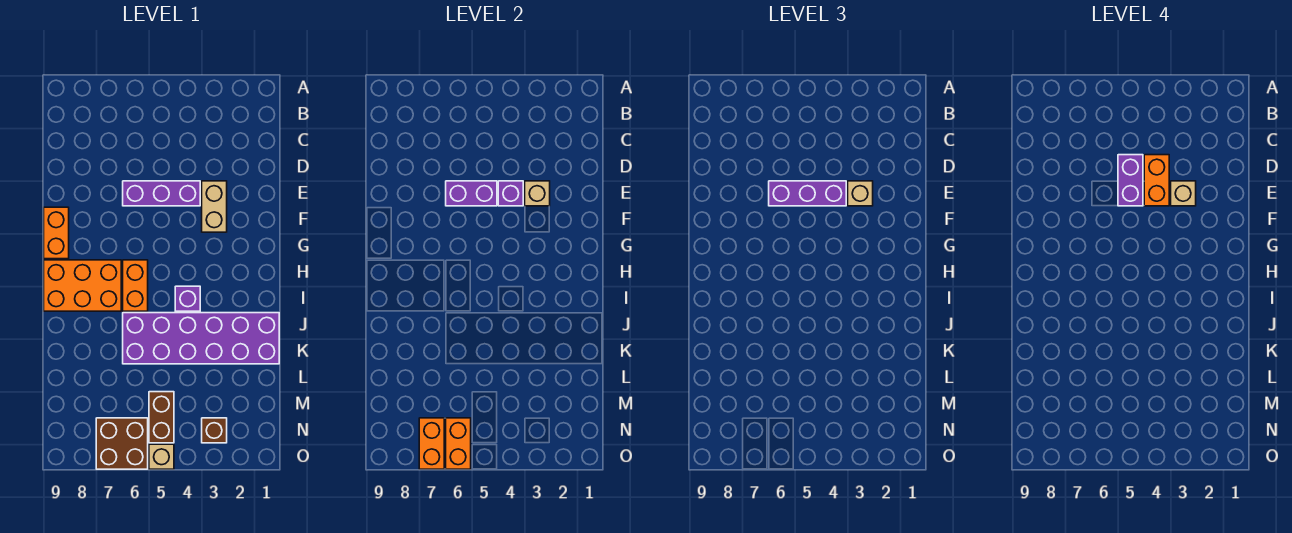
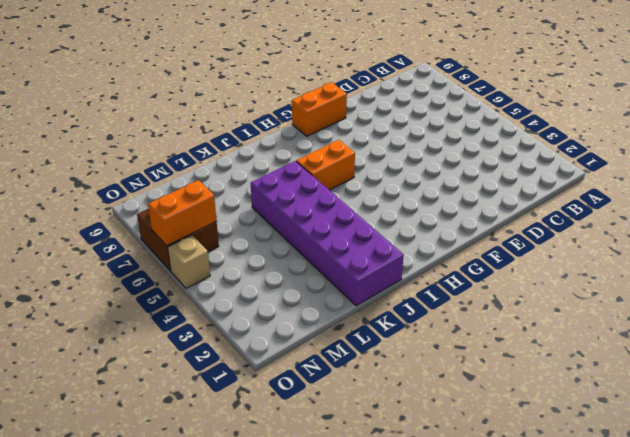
none -> tan 1x2 brick [202,181,227,232]
none -> purple 1x3 brick [123,181,200,206]
none -> orange 2x3 brick [44,260,121,311]

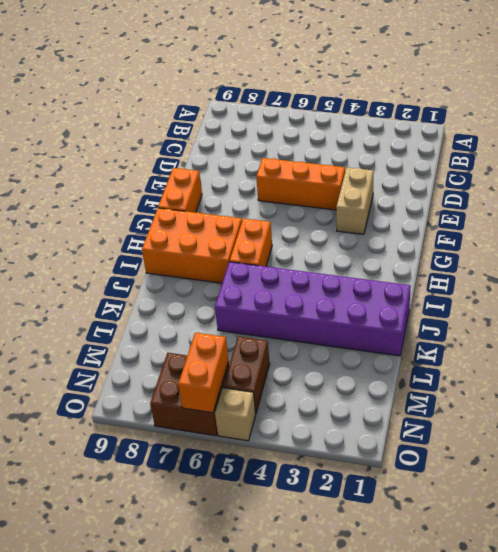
orange 1x3 brick [256,158,345,210] -> purple 1x3 brick [123,181,200,206]
none -> purple 1x1 brick [175,286,200,311]
none -> brown 1x1 brick [202,418,227,443]
none -> tan 1x1 brick [525,181,550,206]

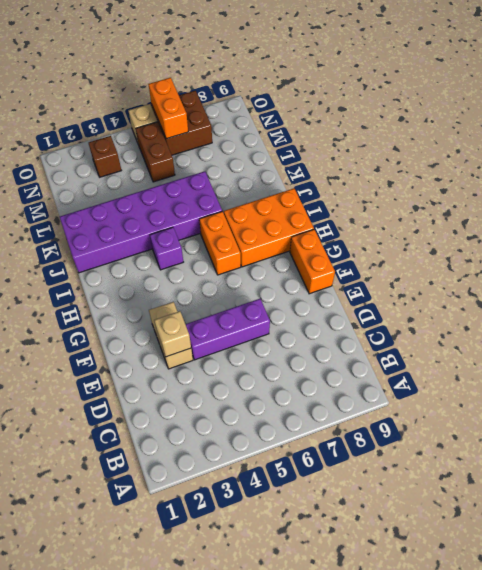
none -> purple 1x1 brick [498,181,523,206]
none -> purple 1x2 brick [446,181,497,206]
none -> orange 1x2 brick [419,418,444,469]

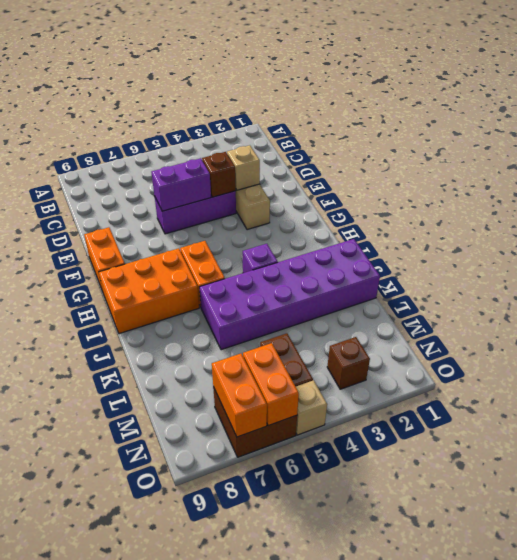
brown 1x1 brick [202,152,236,197] -> purple 1x1 brick [498,181,523,206]
none -> tan 1x1 brick [848,181,873,206]
none -> purple 1x3 brick [769,181,846,206]
none -> orange 1x2 brick [1144,155,1169,206]

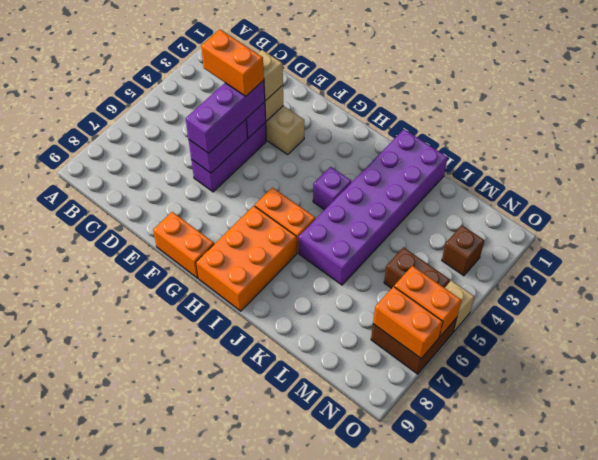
none -> purple 1x2 brick [1118,155,1143,206]
none -> tan 1x1 brick [1171,181,1196,206]

